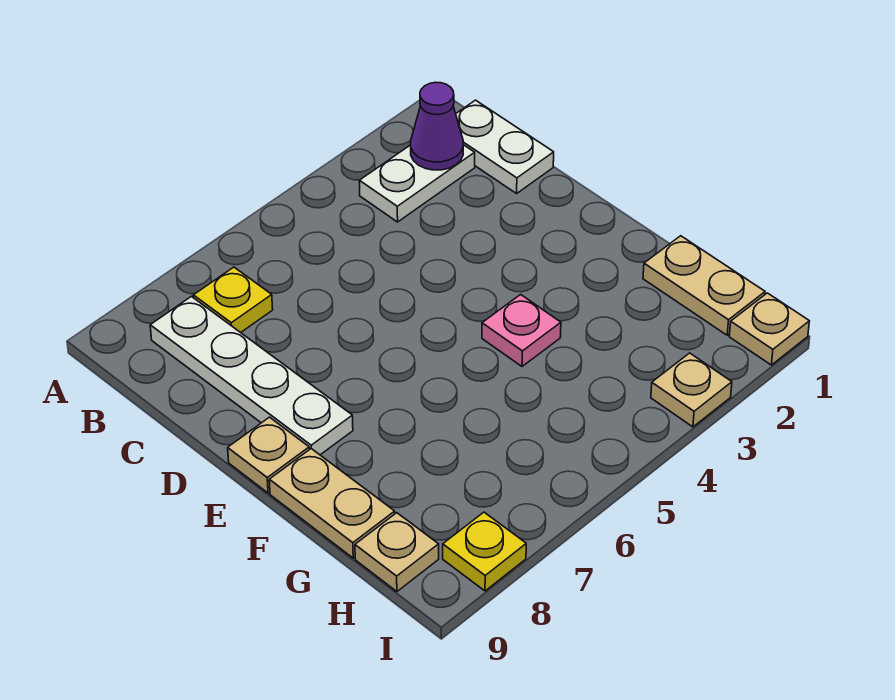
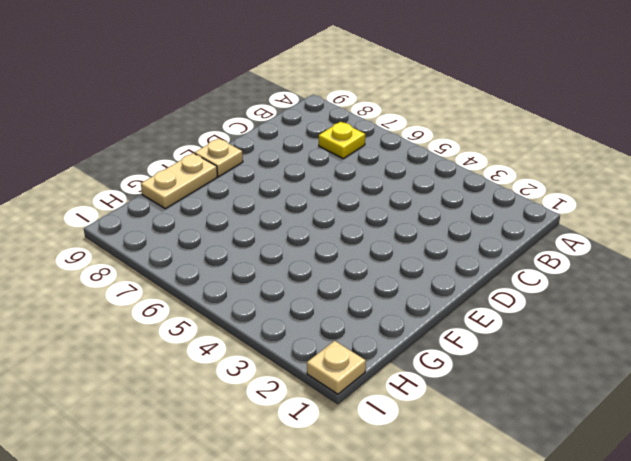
none -> white 1x2 plate [456,100,554,193]
none -> white 1x2 plate [359,145,475,222]
none -> white 1x4 plate [150,296,353,455]

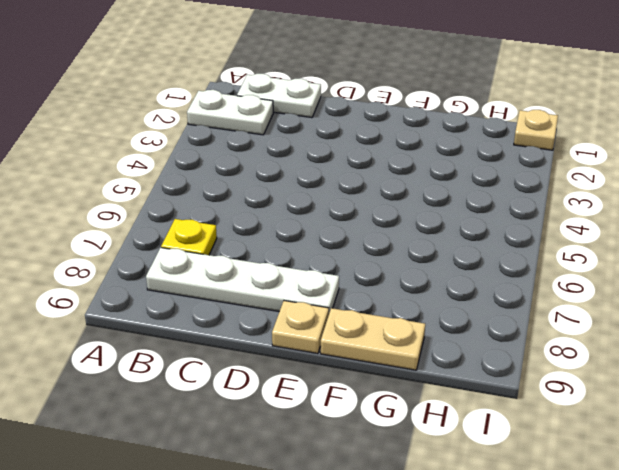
white 1x2 plate [187,90,273,135] -> white 1x2 plate turned to [359,145,475,222]
none -> pink 1x1 plate [482,295,561,366]
none -> tan 1x2 plate [643,236,765,335]
none -> tan 1x1 plate [355,513,439,591]

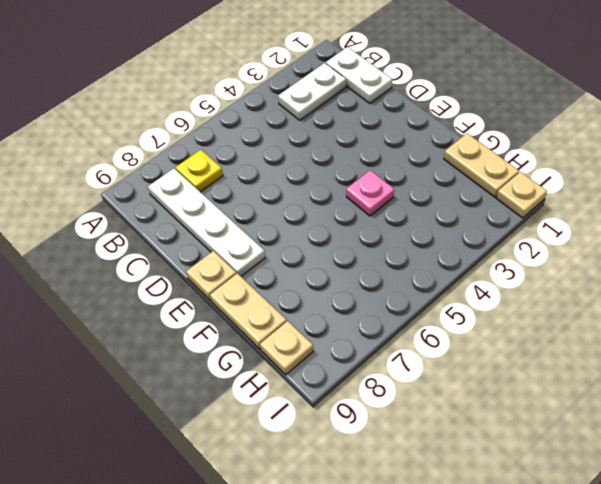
none -> tan 1x1 plate [651,353,732,427]
none -> yellow 1x1 plate [443,512,526,591]
none -> purple 1x1 cone [411,82,463,170]

